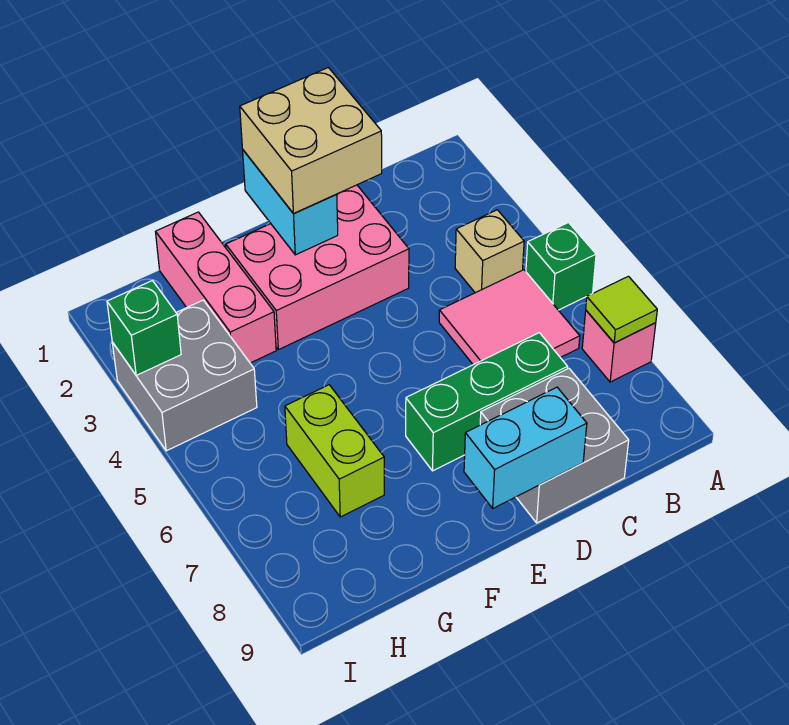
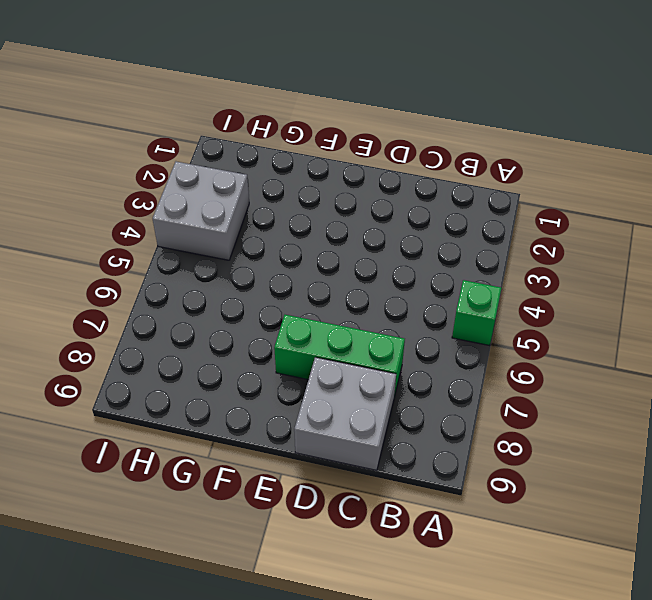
none -> pink 1x1 brick [582,310,656,382]
none -> tan 1x1 brick [455,210,524,293]
none -> pink 2x2 tile [439,270,580,365]

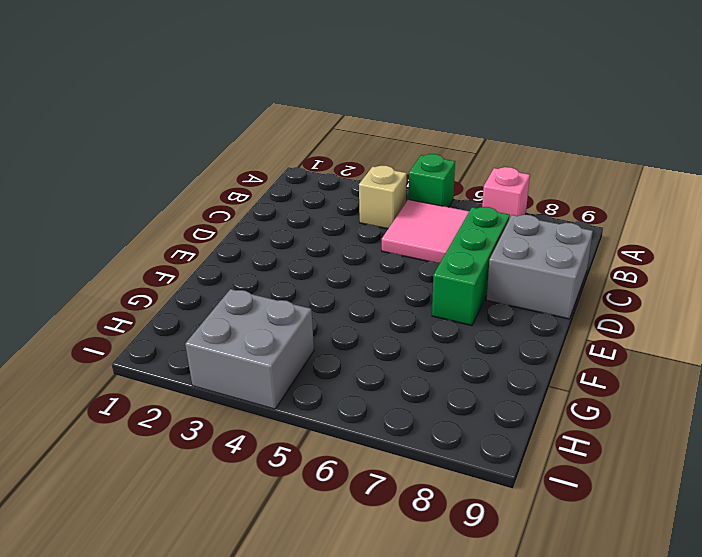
none -> pink 2x3 brick [226,185,409,350]
none -> pink 1x3 brick [156,212,276,363]
none -> lime 1x2 brick [285,385,384,517]

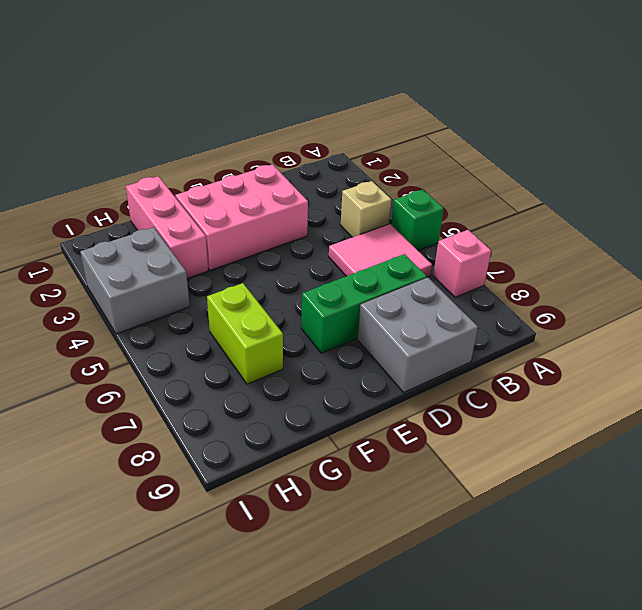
none -> lime 1x1 tile [586,276,657,343]
none -> cyan 1x2 brick [464,387,587,508]
none -> cyan 1x2 brick [243,150,338,255]

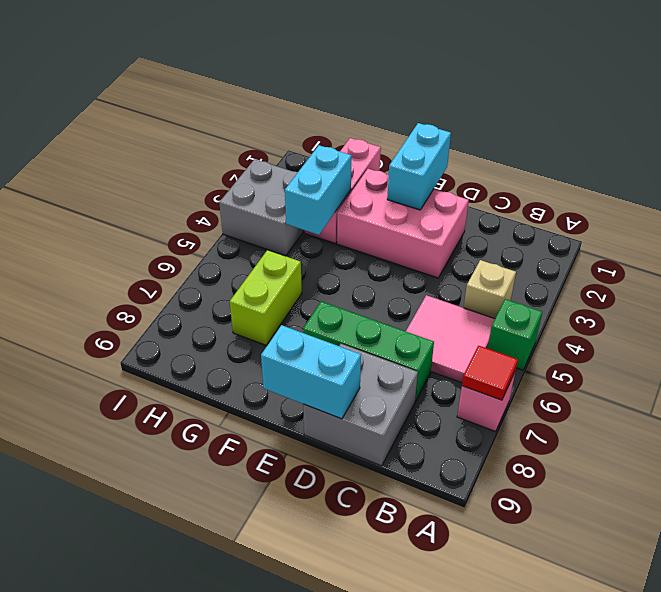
red 1x1 tile [462,346,518,400] -> lime 1x1 tile [586,276,657,343]
cyan 1x2 brick [285,145,352,235] -> none
none -> green 1x1 brick [107,281,181,375]
none -> tan 2x2 brick [240,68,382,214]

